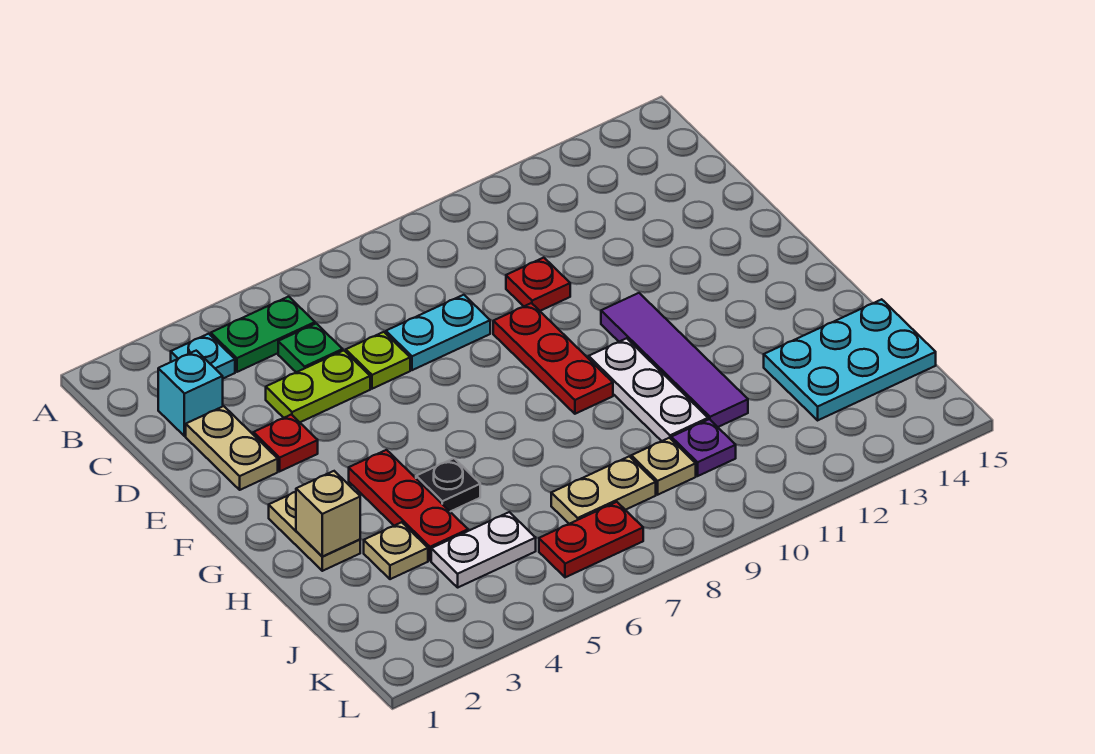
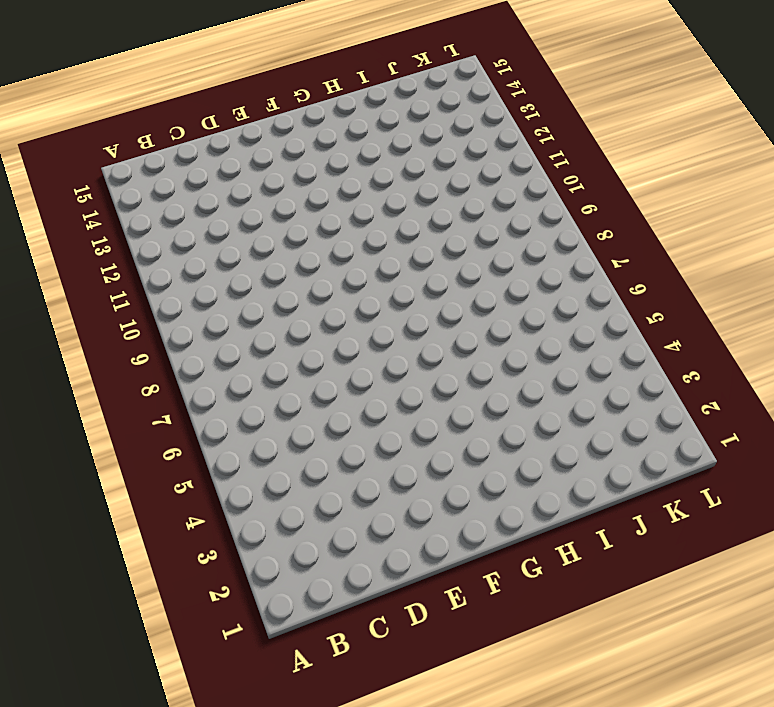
none -> cyan 1x1 plate [171,334,235,378]
none -> green 1x2 plate [211,297,315,372]
none -> cyan 1x1 brick [158,351,223,436]

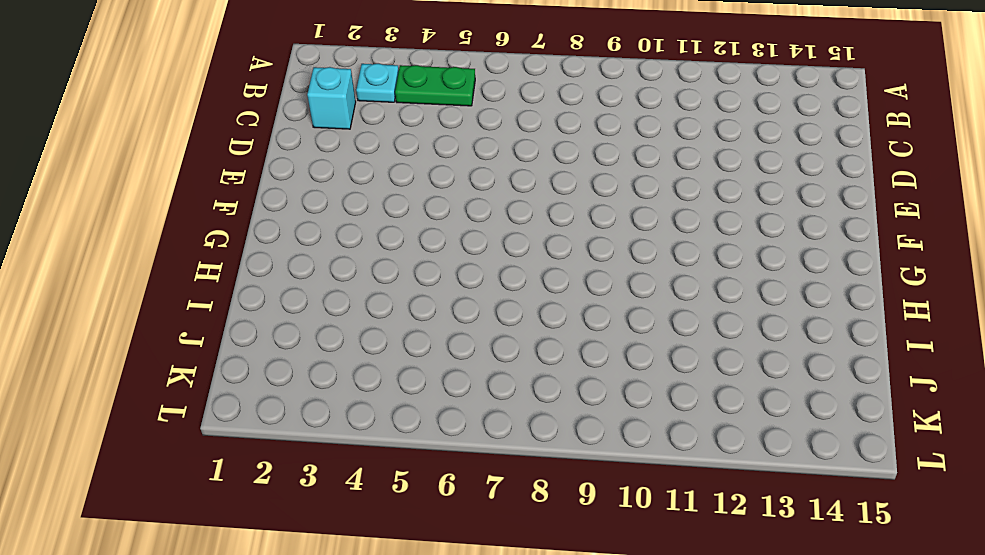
none -> green 1x1 plate [278,323,343,372]
none -> tan 1x2 plate [186,406,278,490]
none -> lime 1x2 plate [266,350,370,422]

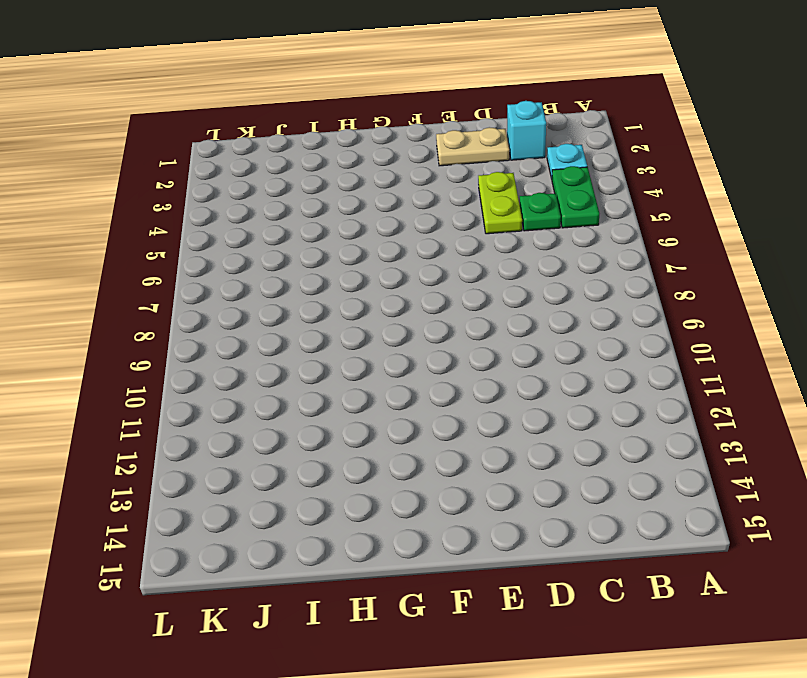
none -> lime 1x1 plate [346,332,410,389]
none -> cyan 1x2 plate [386,295,490,370]
none -> red 1x1 plate [506,258,570,311]

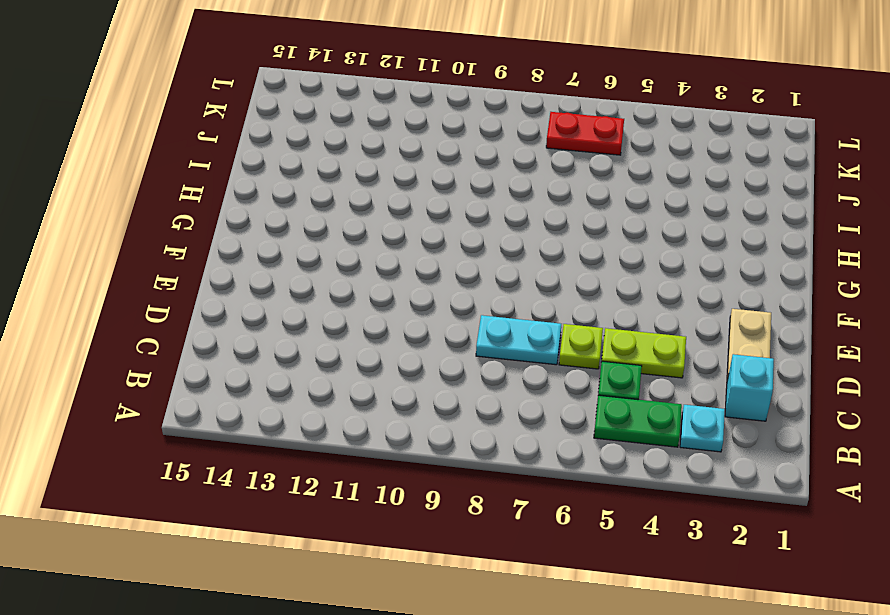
none -> red 1x1 plate [506,258,570,311]
none -> red 1x1 plate [253,415,318,471]
none -> red 1x3 plate [493,303,613,414]

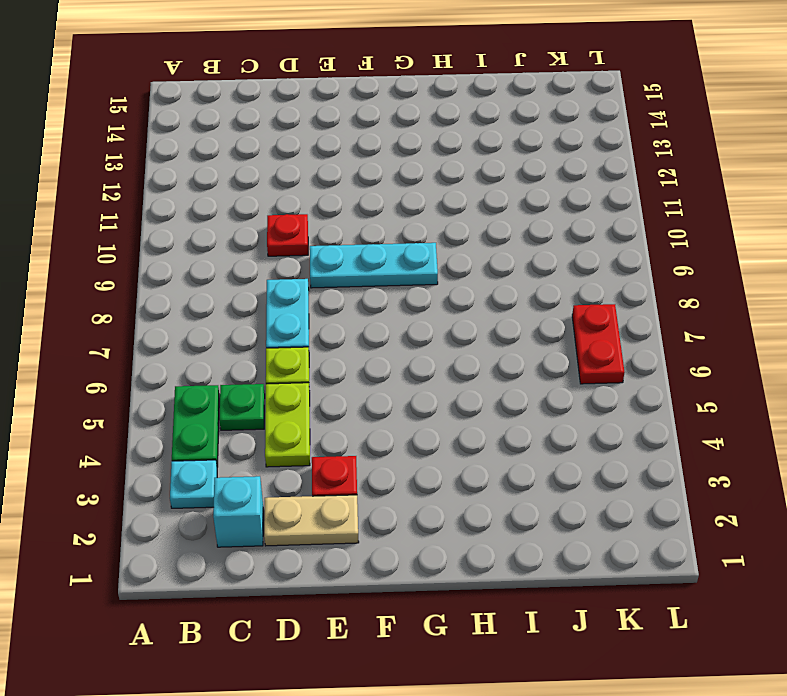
cyan 1x3 plate [310,243,438,288] -> red 1x3 plate [493,303,613,414]
none -> purple 1x4 tile [601,293,748,427]
none -> tan 1x2 plate [269,492,360,571]
none -> red 1x3 plate [349,450,468,561]

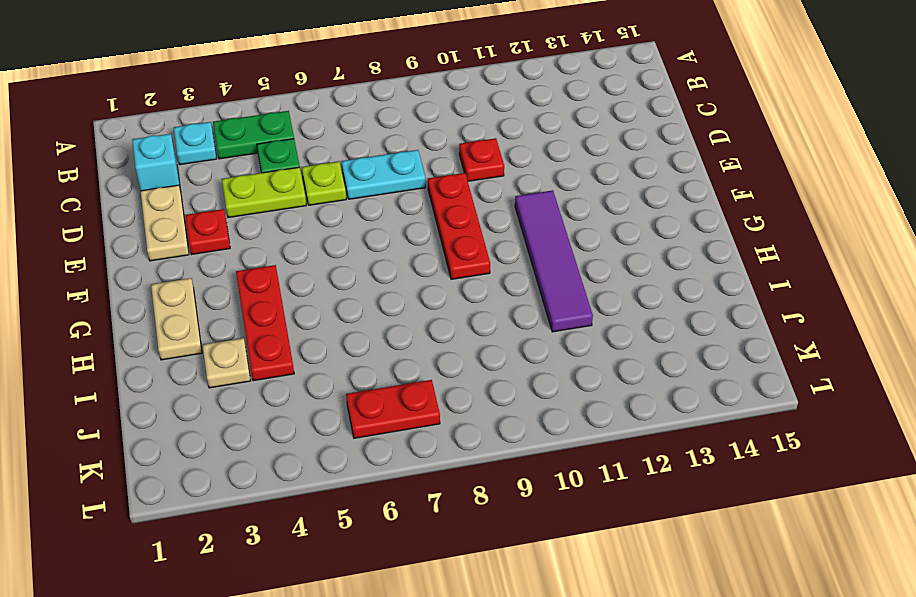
none -> white 1x3 plate [589,338,708,441]
none -> black 1x1 plate [416,458,480,512]
none -> cyan 2x3 plate [764,299,936,420]

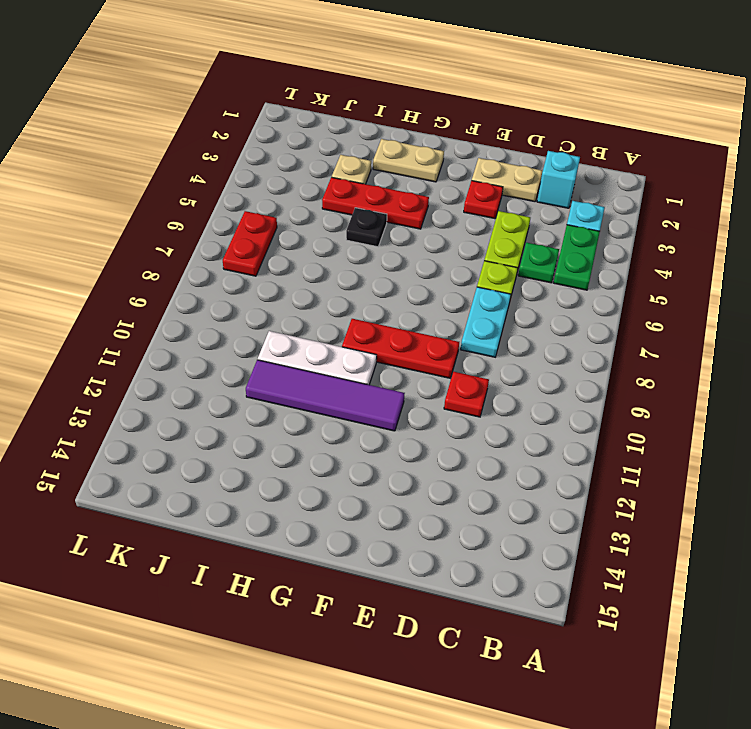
none -> cyan 2x3 plate [764,299,936,420]
none -> white 1x2 plate [431,512,536,587]
none -> tan 1x2 plate [551,456,656,524]

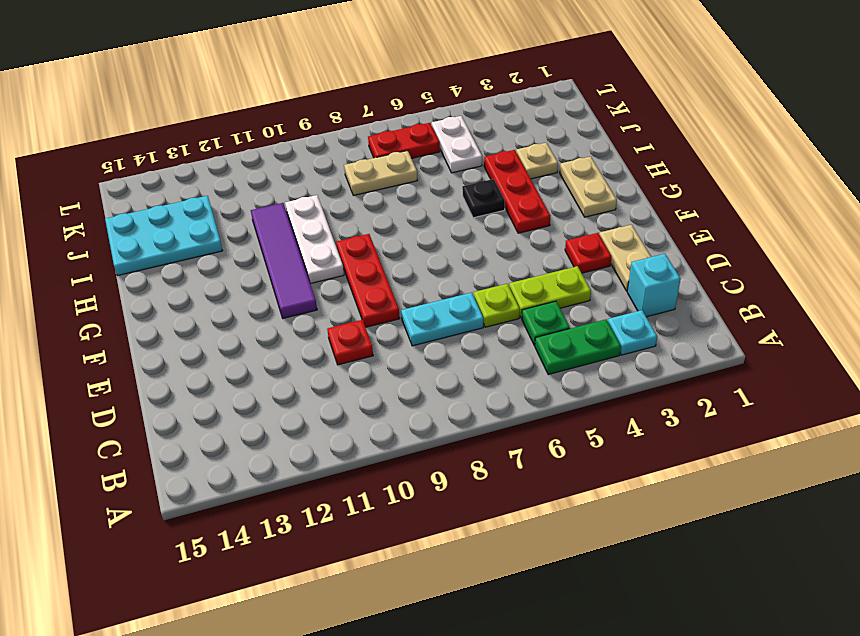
white 1x2 plate [432,116,482,173] -> white 1x2 plate turned to [431,512,536,587]
none -> tan 1x1 plate [631,438,696,495]
none -> purple 1x1 plate [671,419,736,476]
none -> tan 1x1 brick [296,471,360,556]

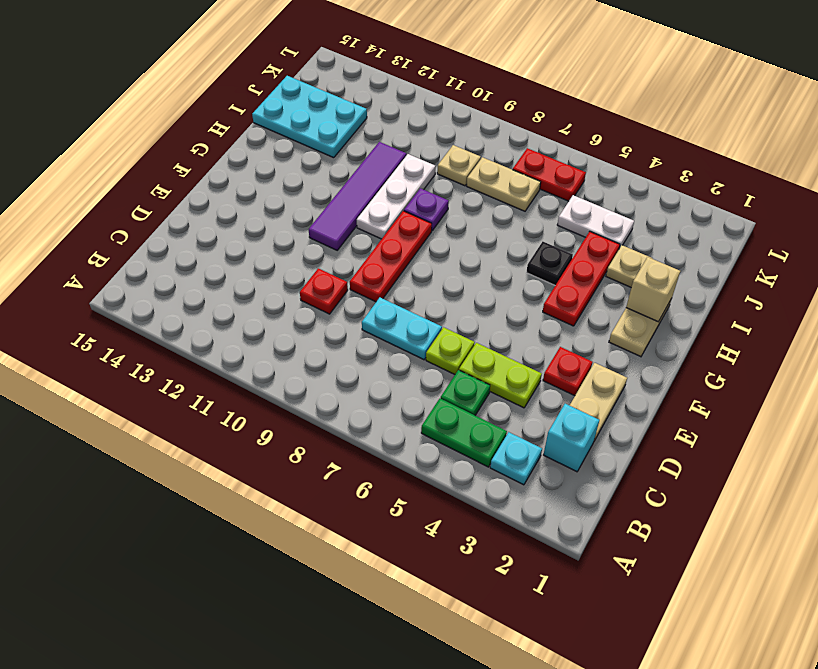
purple 1x1 plate [404,188,449,230] -> purple 1x1 plate moved to [671,419,736,476]

